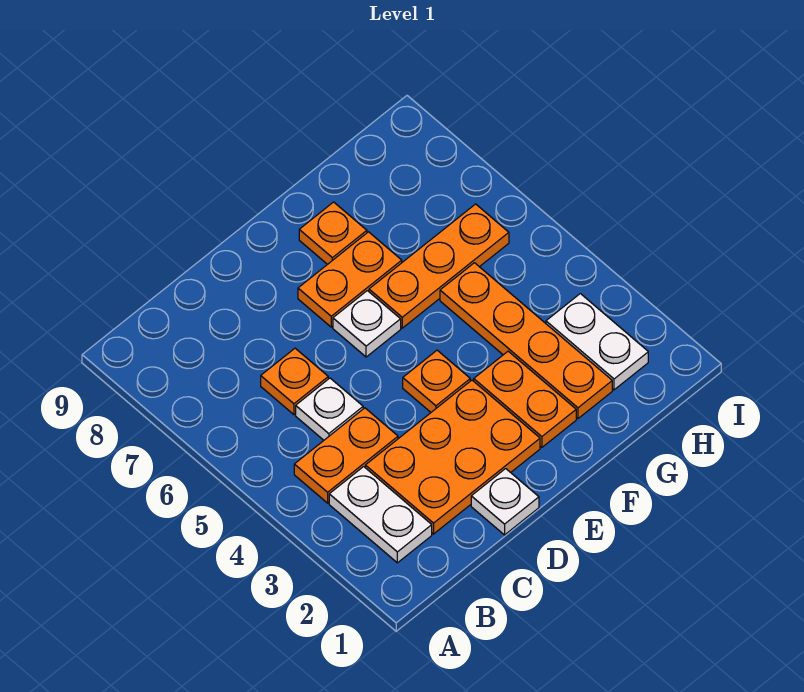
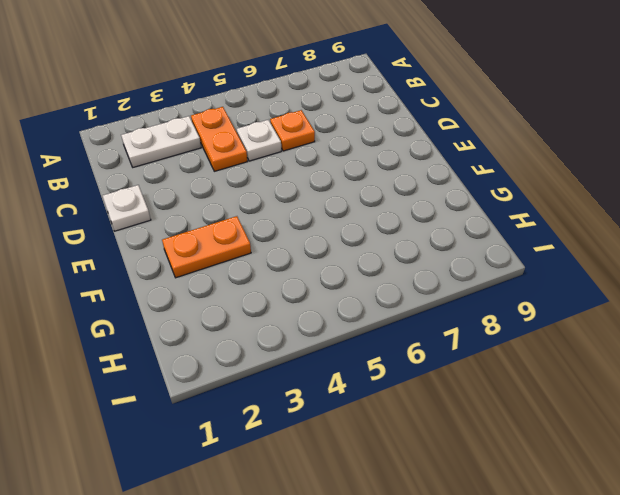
none -> orange 2x3 plate [365,380,540,534]
none -> orange 1x1 plate [403,350,470,412]
none -> white 1x1 plate [333,291,401,357]

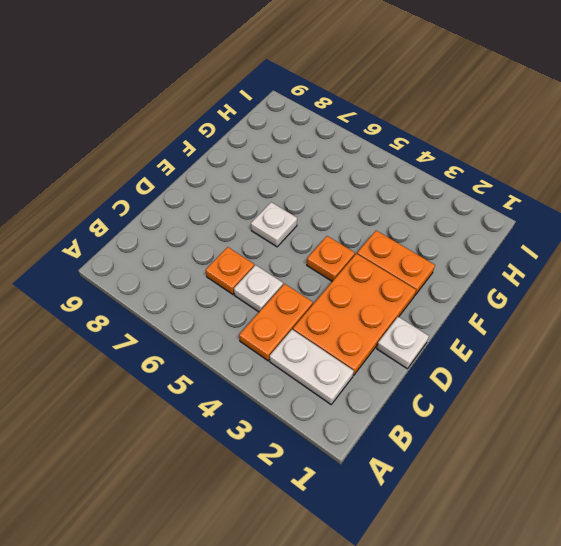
none -> orange 1x2 plate [298,232,402,327]
none -> orange 1x3 plate [369,204,509,328]
none -> orange 1x1 plate [299,202,367,264]

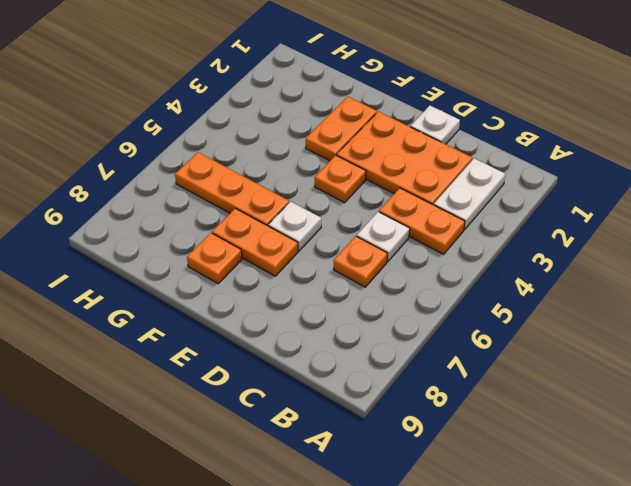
none -> orange 1x4 plate [440,263,612,418]
none -> white 1x2 plate [546,294,648,390]

